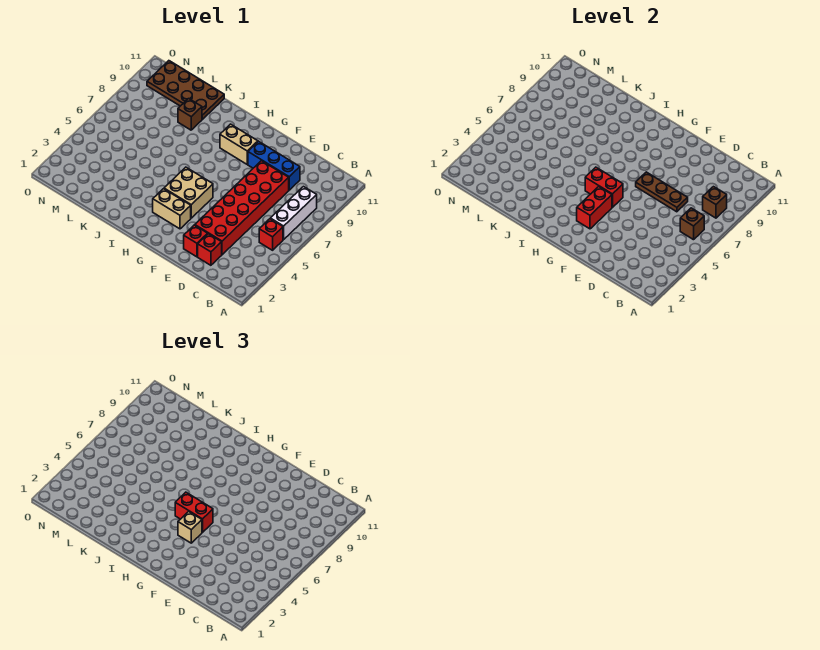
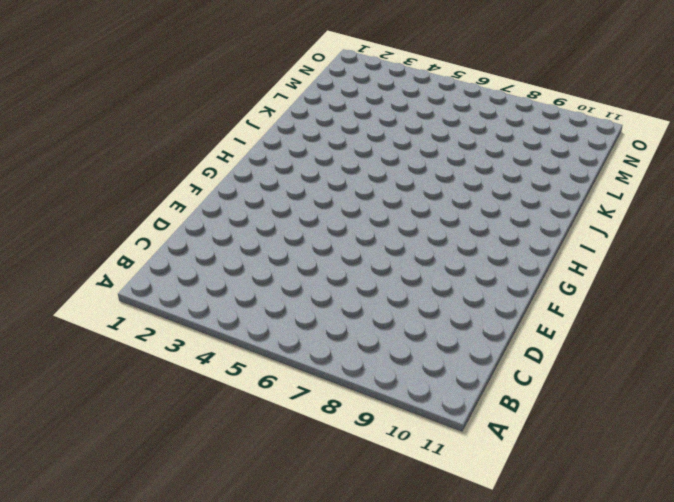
none -> red 1x1 brick [259,219,283,250]
none -> white 1x3 brick [270,187,317,240]
none -> red 1x1 brick [198,234,222,265]

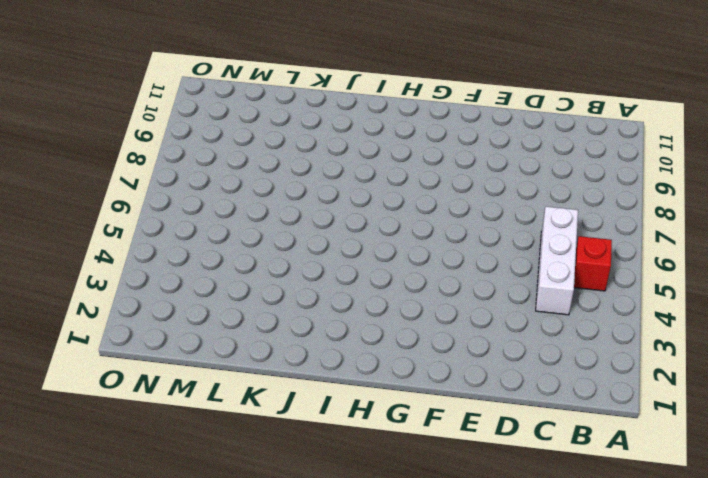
white 1x3 brick [536,206,578,315] -> white 1x3 brick moved to [270,187,317,240]
none -> red 1x1 brick [198,234,222,265]
none -> red 2x6 brick [195,161,289,255]
none -> blue 1x3 brick [248,141,300,190]

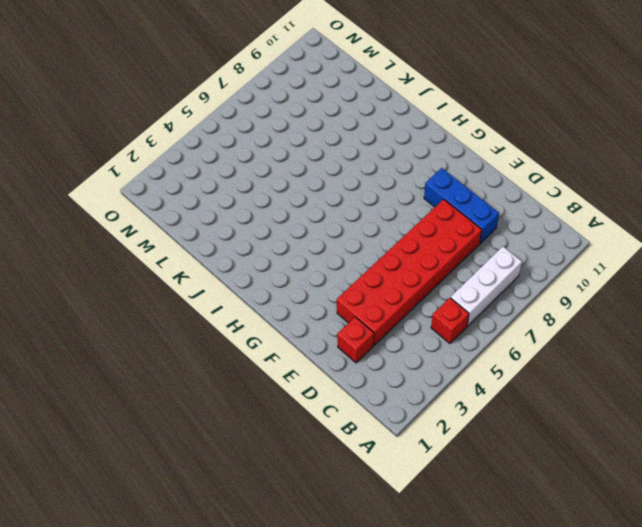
none -> red 1x1 brick [184,225,208,257]
none -> tan 1x2 brick [153,189,191,229]
none -> tan 2x2 brick [164,167,213,218]

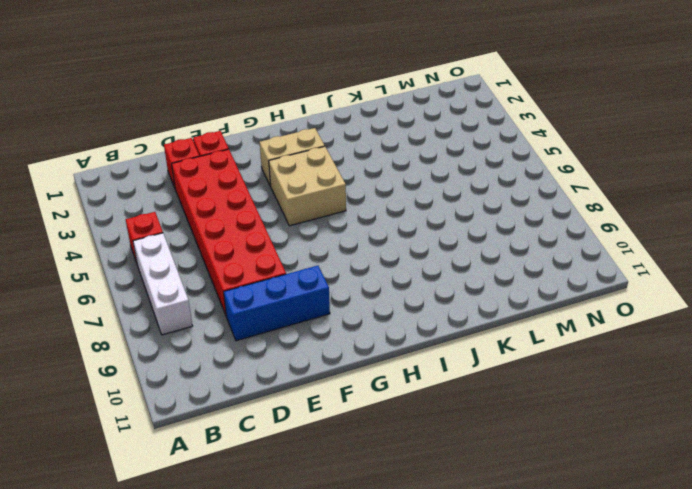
none -> tan 1x2 brick [220,124,258,164]
none -> brown 1x1 brick [178,99,202,130]
none -> brown 2x4 plate [147,61,224,119]

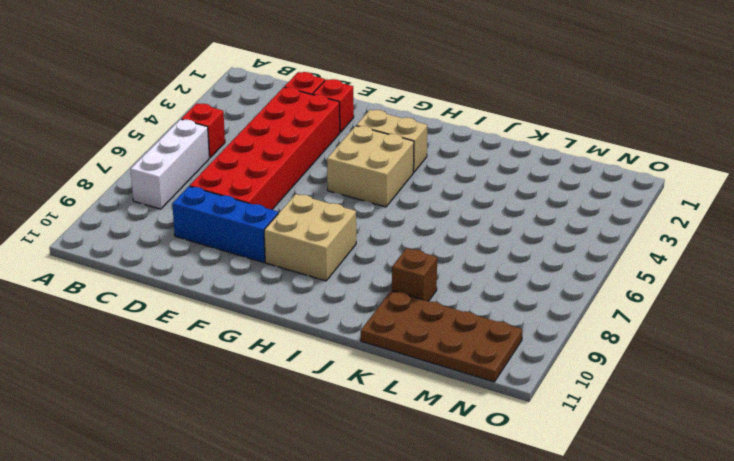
tan 2x2 brick [264,194,356,281] -> tan 1x2 brick [220,124,258,164]
none -> brown 1x1 brick [680,208,704,240]
none -> brown 1x1 brick [703,187,727,218]
none -> brown 1x3 plate [636,172,688,212]

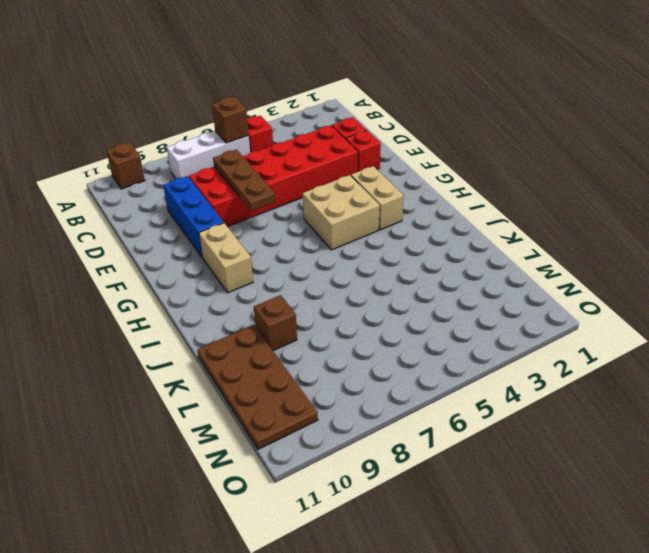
brown 1x1 brick [107,143,145,189] -> brown 1x1 brick moved to [703,187,727,218]
none -> red 1x2 brick [577,187,612,229]
none -> red 1x2 brick [585,167,623,207]
none -> tan 1x1 brick [178,512,202,543]

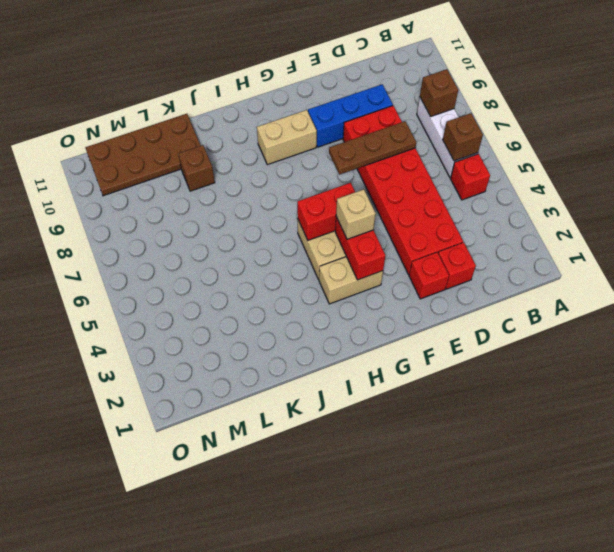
none -> red 1x2 brick [175,492,213,532]

